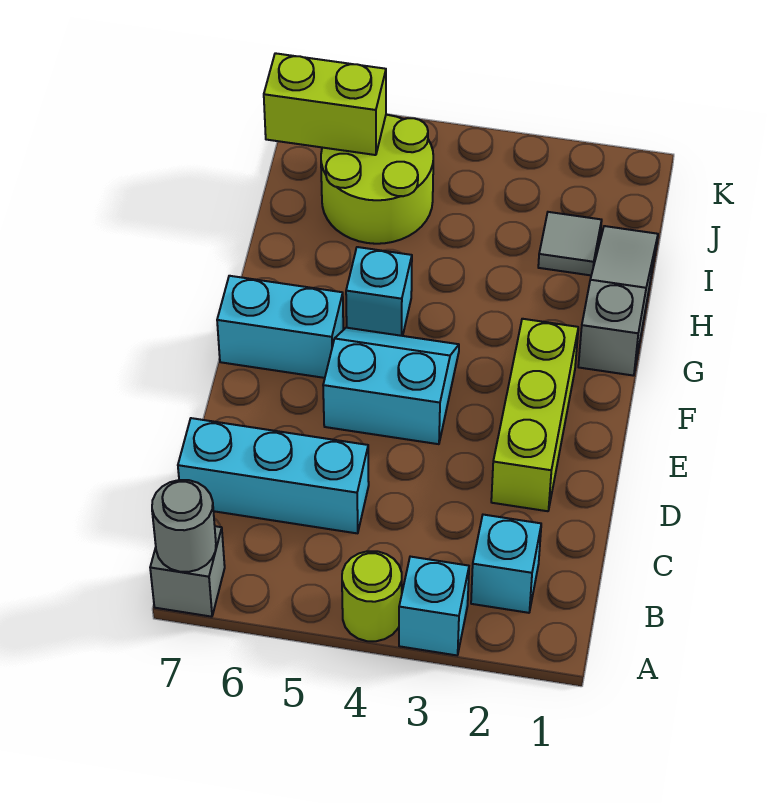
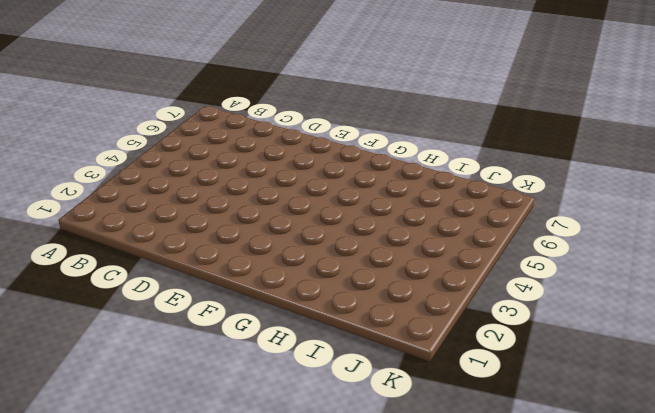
none -> cyan 1x1 brick [399,557,469,655]
none -> lime 1x1 round brick [342,551,402,641]
none -> grey 1x1 brick [150,526,225,617]

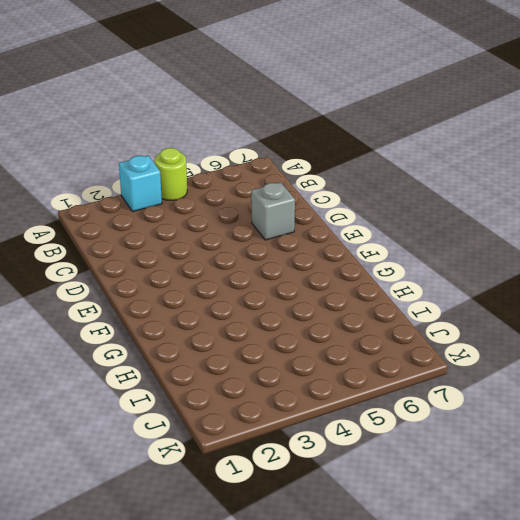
grey 1x1 brick [251,182,295,240] -> grey 1x1 brick moved to [150,526,225,617]
none -> cyan 1x1 brick [471,515,541,613]
none -> cyan 1x3 brick [178,418,369,533]
none -> lime 1x3 brick [491,319,578,511]

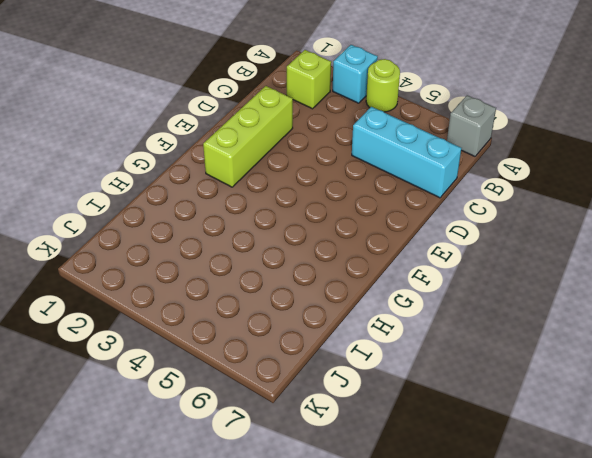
lime 1x1 brick [287,50,331,109] -> cyan 1x1 brick [471,515,541,613]
none -> cyan 2x2 slope [323,328,459,444]
none -> cyan 1x2 brick [217,276,343,378]
none -> grey 1x3 slope [578,226,658,376]

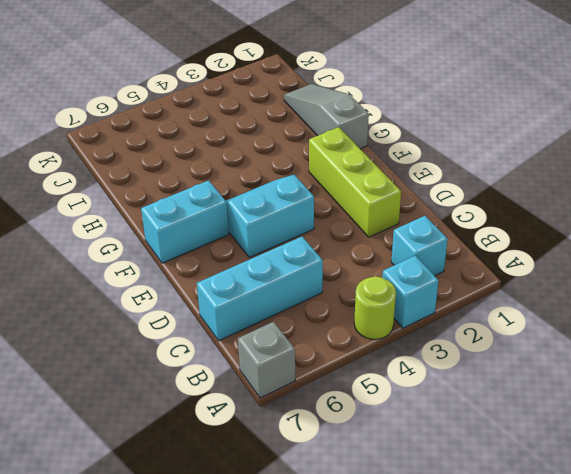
none -> cyan 1x1 brick [346,247,412,336]
none -> grey 1x1 tile [538,212,602,275]
none -> lime 2x2 round brick [321,115,433,244]

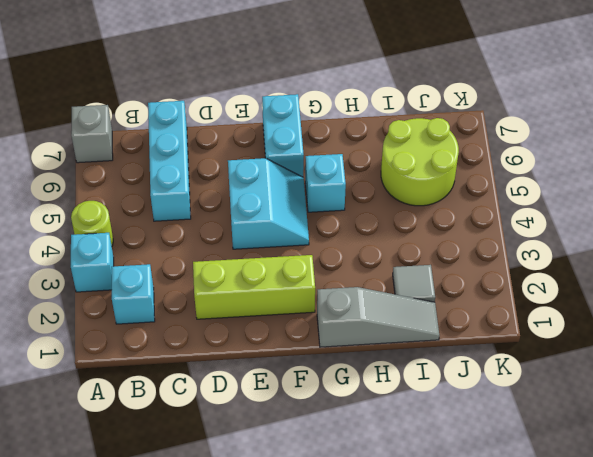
none -> grey 1x1 round brick [152,480,216,572]
none -> lime 1x2 brick [264,53,386,155]

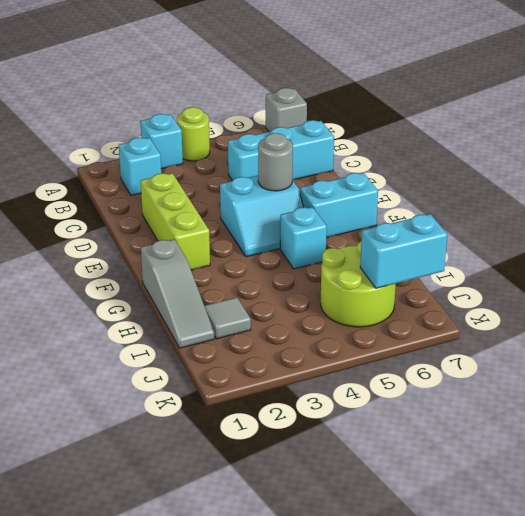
grey 1x1 round brick [258,133,293,191] -> grey 1x1 round brick moved to [152,480,216,572]
cyan 1x2 brick [360,214,447,288] -> lime 1x2 brick [264,53,386,155]

